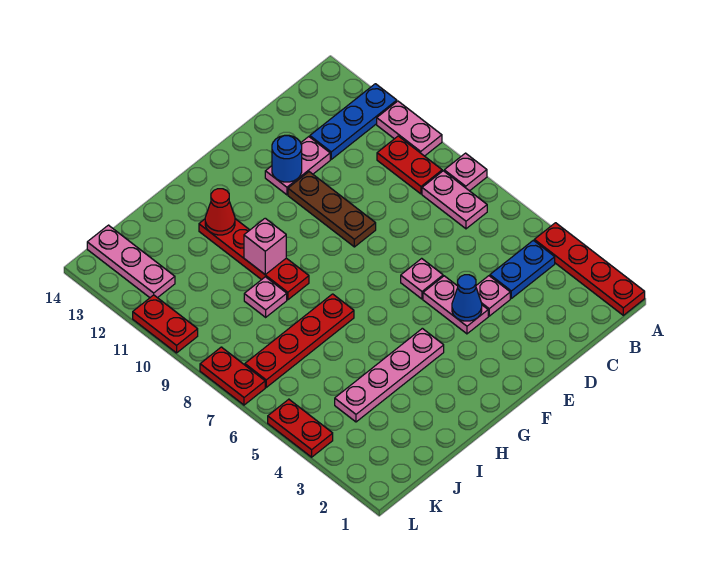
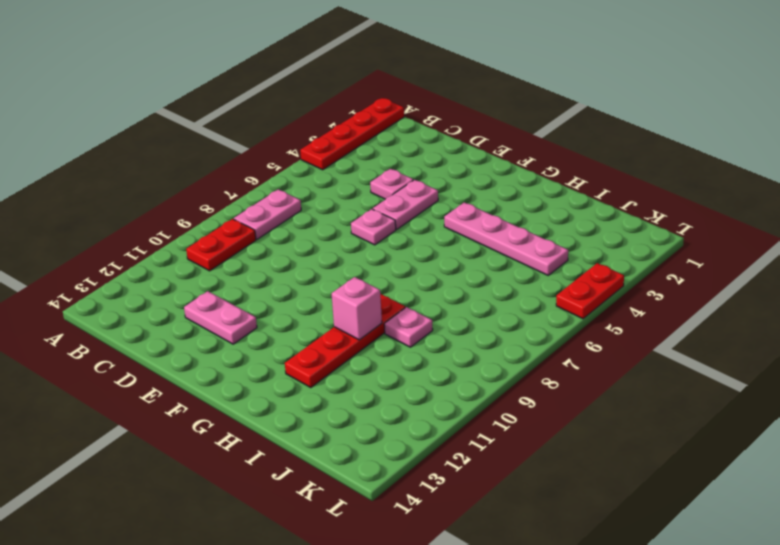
none -> pink 1x1 plate [444,153,487,191]
none -> pink 1x2 plate [377,101,442,156]
none -> blue 1x3 plate [310,84,397,159]

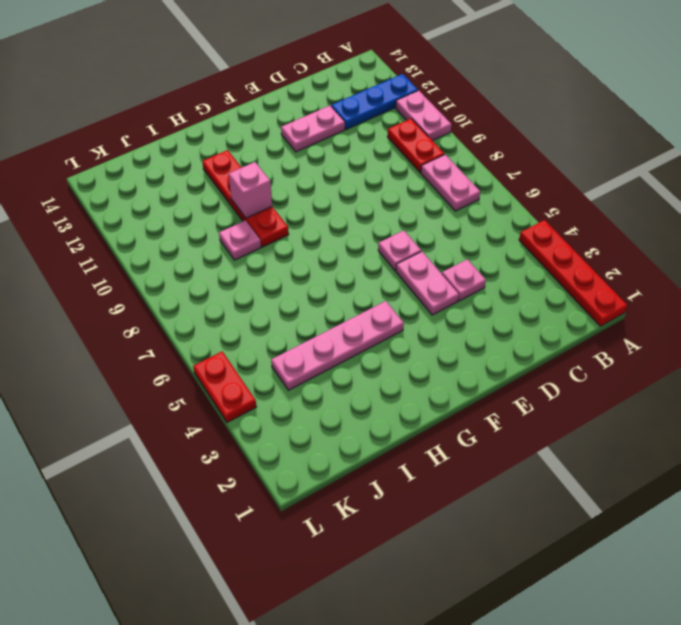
none -> pink 1x1 plate [444,153,487,191]
none -> blue 1x2 plate [490,240,555,298]
none -> brown 1x3 plate [288,172,376,247]

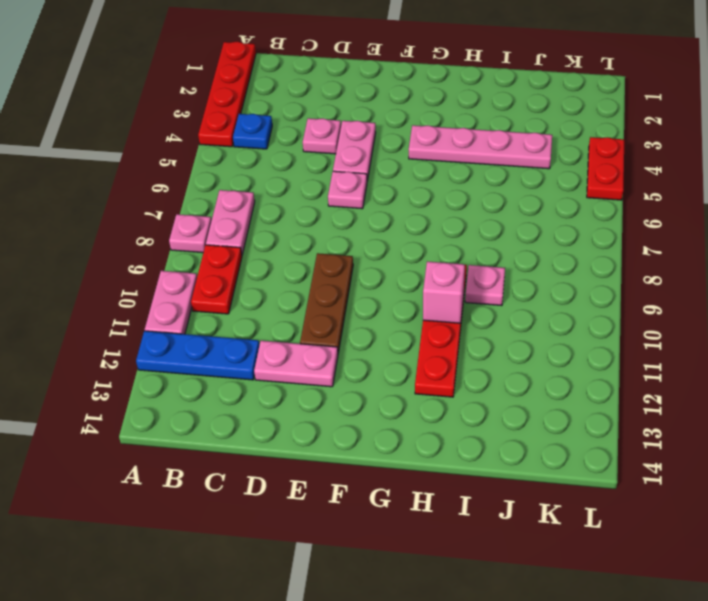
blue 1x1 plate [233,114,272,149] -> blue 1x2 plate [490,240,555,298]
none -> red 1x4 plate [245,294,354,387]
none -> pink 1x3 plate [87,225,175,298]
none -> red 1x2 plate [200,347,265,405]

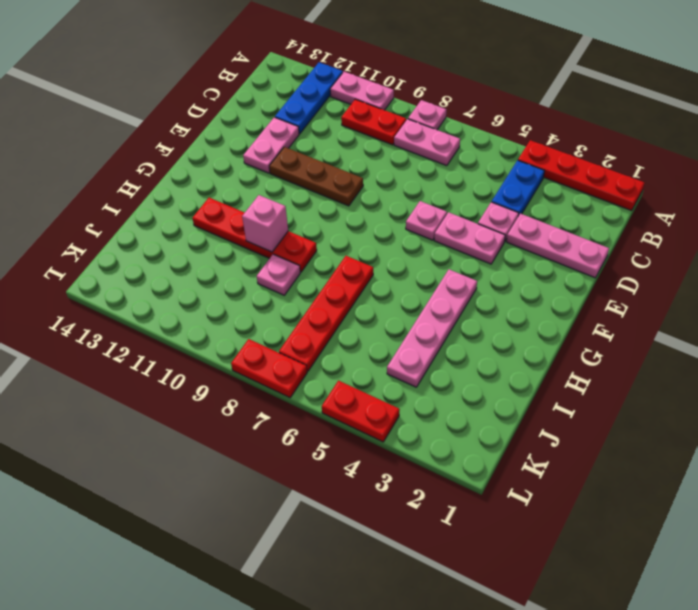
pink 1x3 plate [506,213,609,278] -> pink 1x3 plate moved to [87,225,175,298]
none -> red 1x2 plate [133,295,198,353]
none -> blue 1x1 cone [452,275,482,321]
none -> blue 1x1 round brick [272,135,302,182]

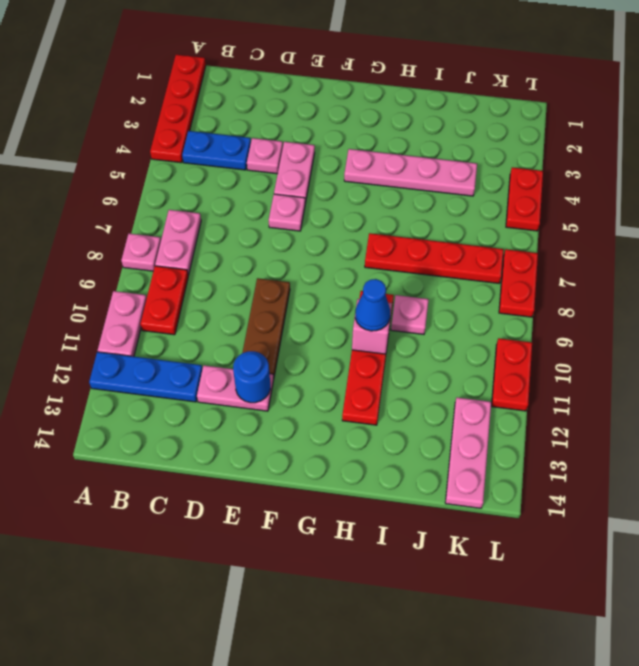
blue 1x1 cone [355,279,390,331] -> blue 1x1 cone moved to [452,275,482,321]
none -> red 1x1 cone [205,189,235,235]

